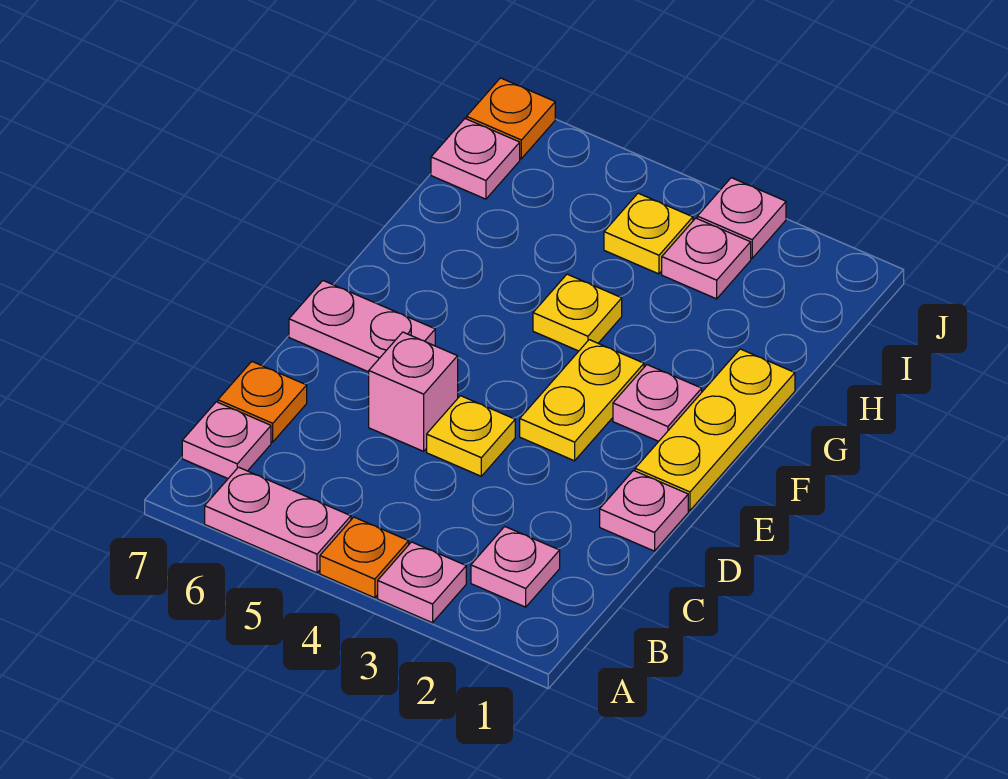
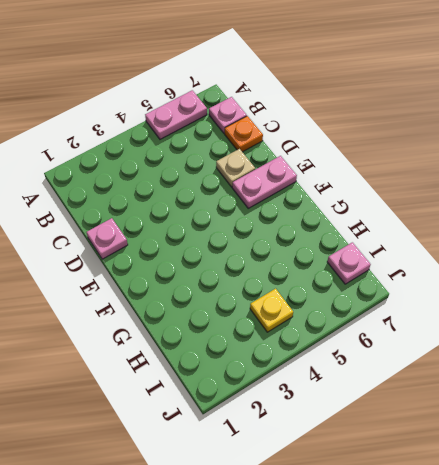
tan 1x1 plate [216,149,255,187] -> none
none -> pink 1x1 plate [378,542,466,623]
none -> orange 1x1 plate [320,517,409,598]
none -> pink 1x1 plate [471,527,560,607]

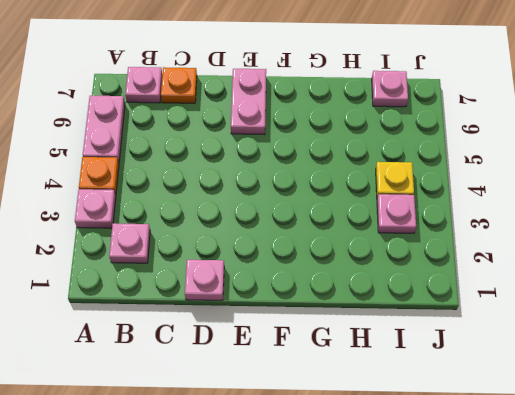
none -> yellow 1x1 plate [427,396,515,476]
none -> pink 1x1 brick [369,332,458,451]
none -> yellow 1x3 plate [635,349,795,511]

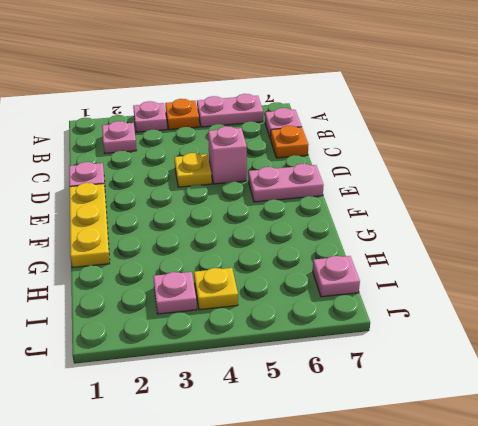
none -> yellow 1x2 plate [520,340,644,461]
none -> pink 1x1 plate [613,365,702,441]
none -> yellow 1x1 plate [533,274,622,351]

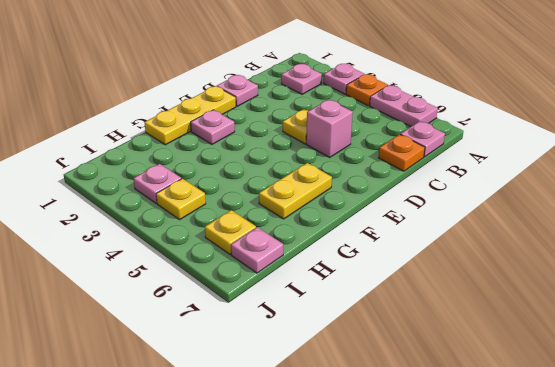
yellow 1x2 plate [259,163,332,219] -> yellow 1x2 plate moved to [520,340,644,461]
yellow 1x1 plate [205,210,256,254] -> yellow 1x1 plate moved to [533,274,622,351]
none -> pink 1x2 plate [289,281,435,372]
none -> pink 1x1 plate [697,178,786,258]
none -> orange 1x1 plate [467,78,555,159]

